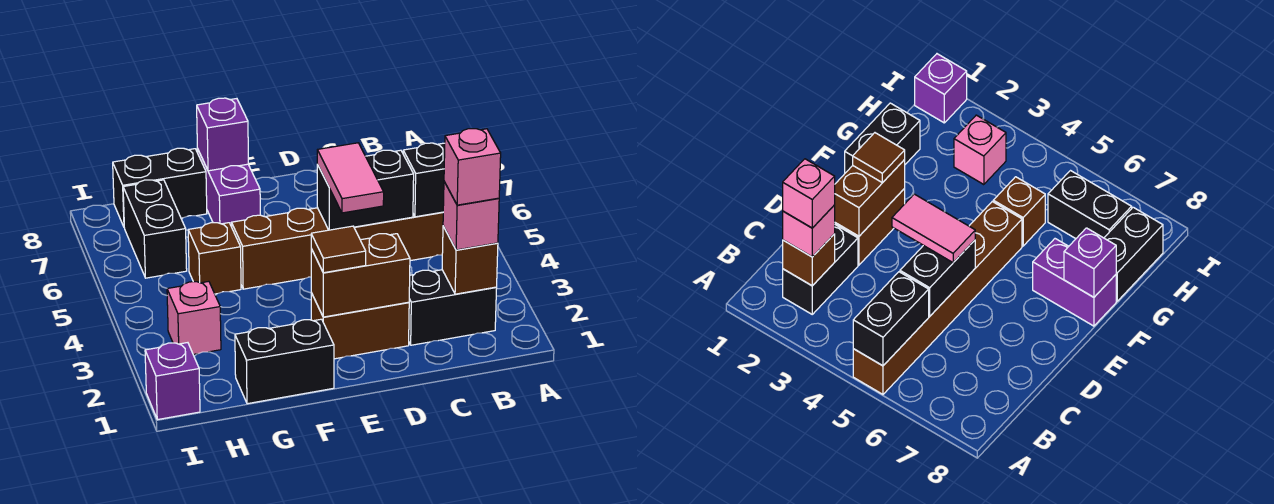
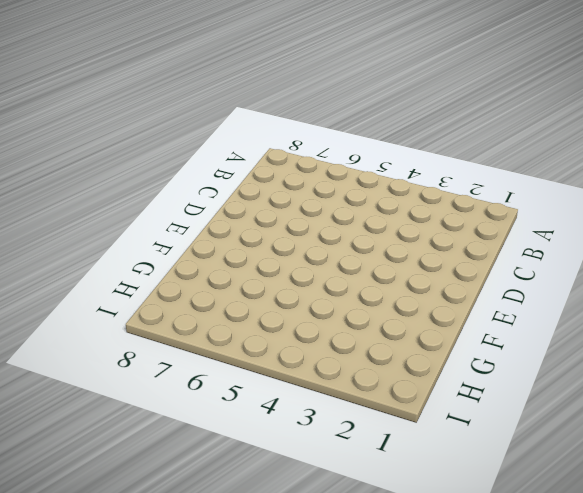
none -> brown 1x6 brick [232,208,443,289]
none -> black 1x2 brick [409,270,497,345]
none -> brown 1x2 brick [311,293,409,359]

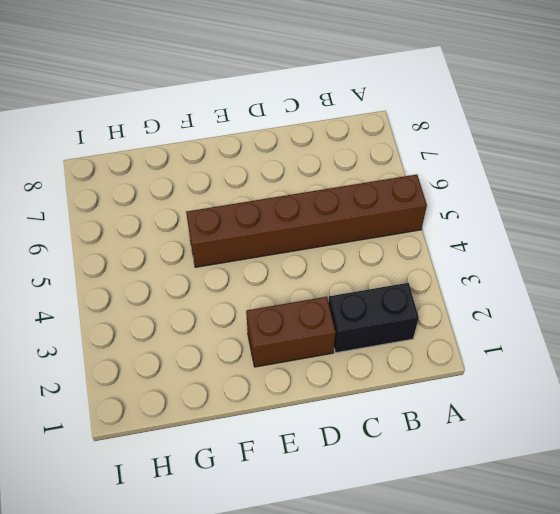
none -> black 1x2 brick [235,319,334,404]
none -> purple 1x2 brick [197,149,260,227]
none -> brown 1x1 brick [188,223,241,294]

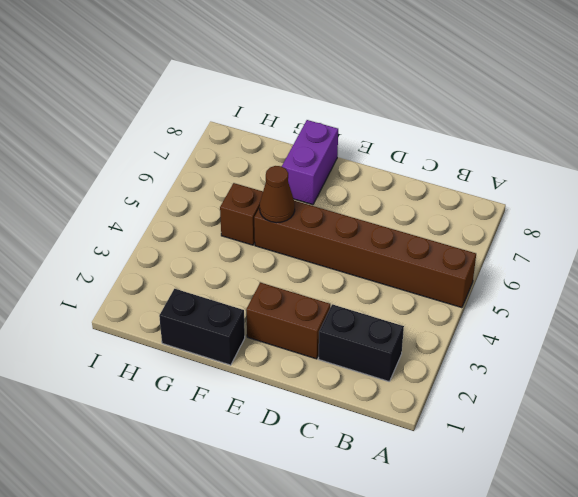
brown 1x1 cone [260,166,295,223] -> none
none -> black 1x2 brick [113,148,207,227]
none -> pink 1x1 brick [167,281,221,354]
none -> black 1x2 brick [123,180,187,278]

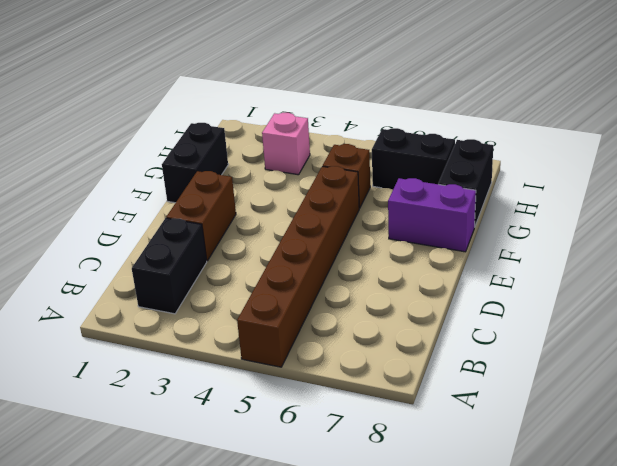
none -> purple 1x1 brick [145,343,200,420]
none -> black 1x2 brick [403,143,445,217]
none -> brown 1x1 brick [442,226,498,294]

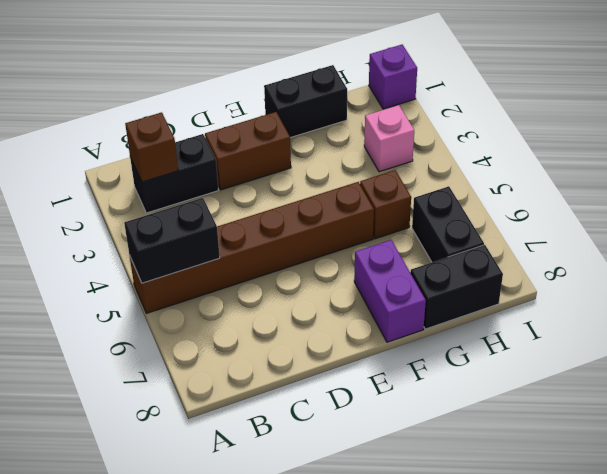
none -> black 1x2 brick [317,150,414,230]
none -> brown 1x2 brick [311,234,410,317]
none -> purple 1x1 brick [197,98,248,171]

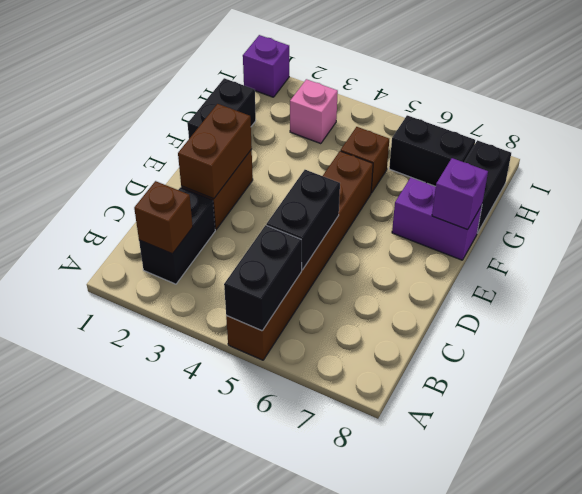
none -> pink 1x1 brick [443,182,499,250]
none -> pink 1x2 tile [317,143,384,213]
none -> brown 1x1 tile [311,226,366,273]

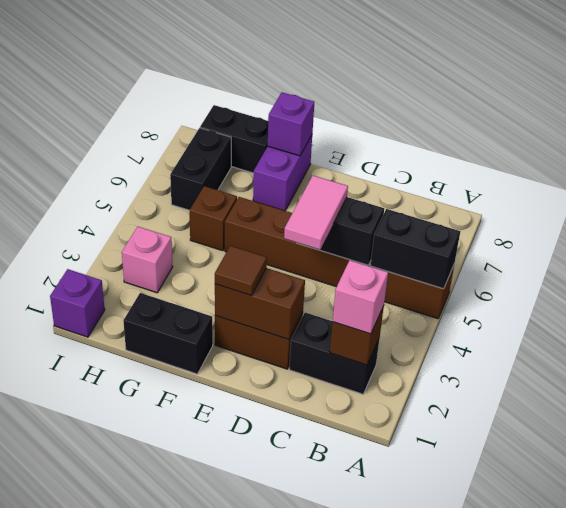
none -> pink 1x1 brick [444,129,501,205]

